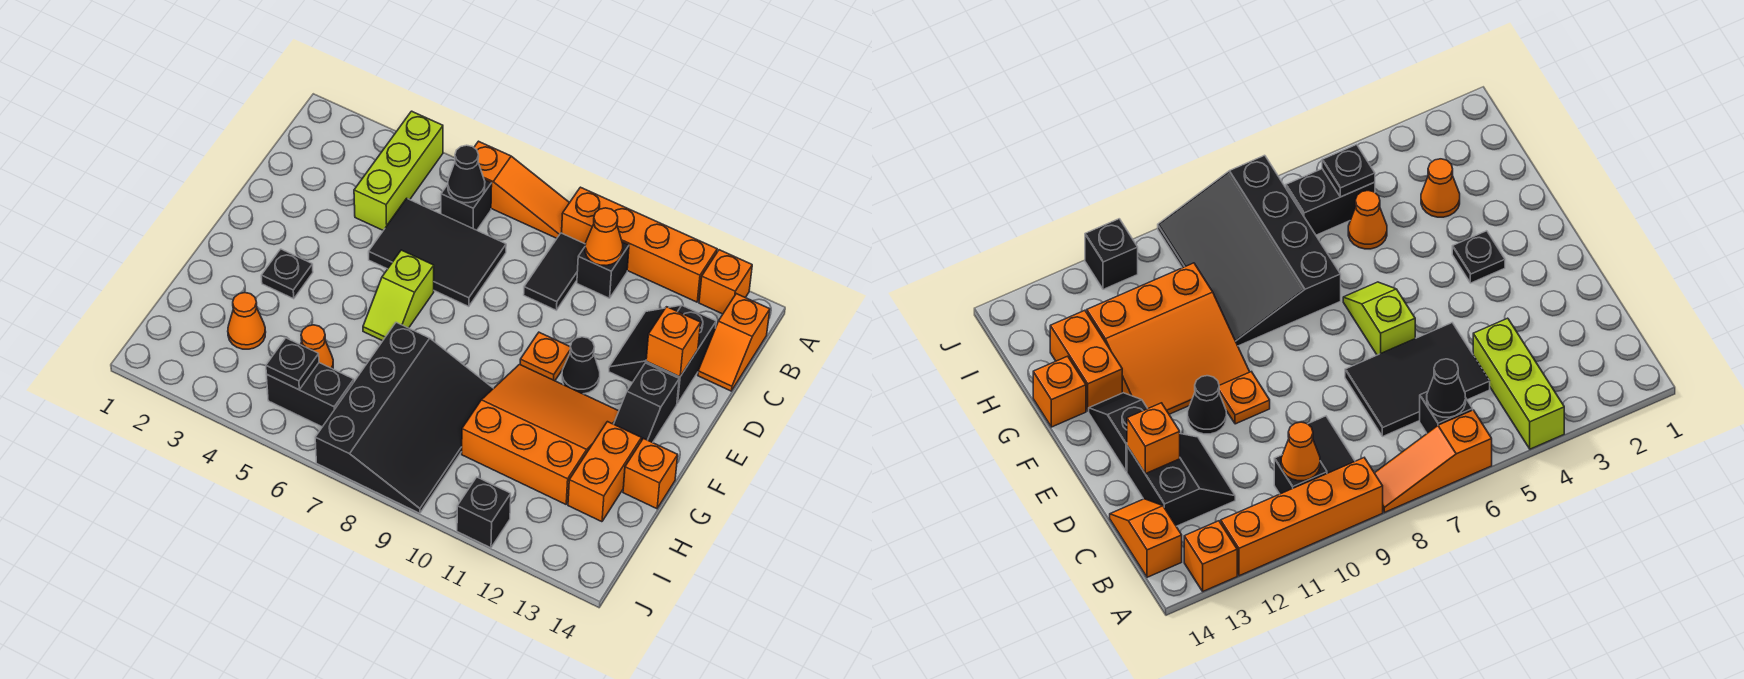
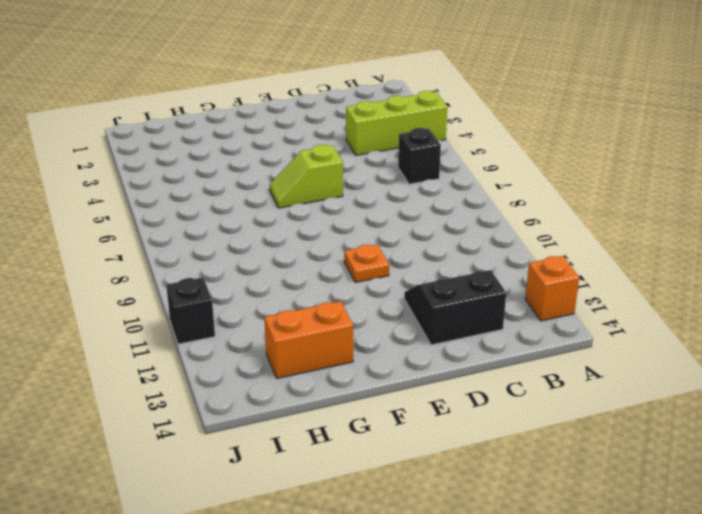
none -> orange 1x3 slope [474,141,569,238]
none -> orange 1x4 brick [562,187,717,302]
none -> black 1x2 tile [524,233,585,310]

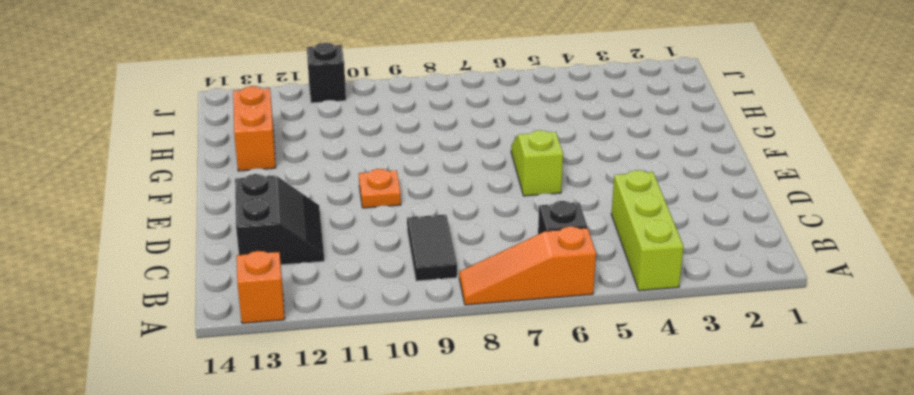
none -> orange 1x4 brick [562,187,717,302]
none -> black 1x1 brick [577,242,629,298]
none -> orange 1x2 slope [698,294,770,391]

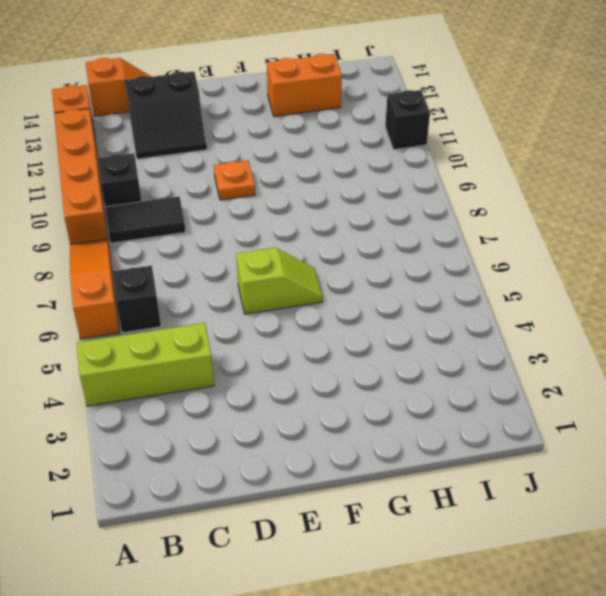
none -> black 2x3 tile [369,198,506,306]
none -> black 1x1 cone [562,337,600,394]
none -> black 1x2 slope [614,363,679,443]

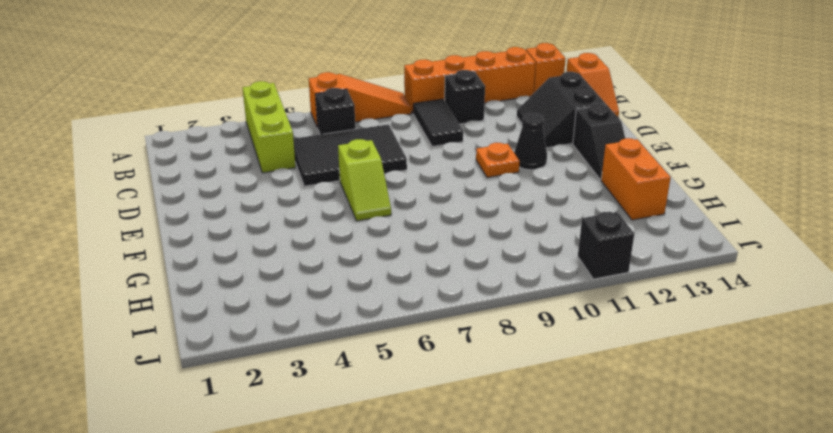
none -> black 1x1 plate [261,249,313,299]
none -> orange 3x3 slope [462,364,619,504]
none -> black 3x4 slope [315,323,493,513]

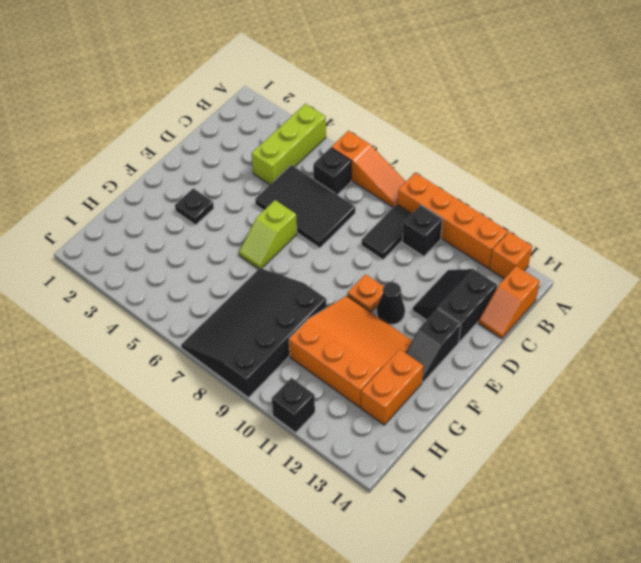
black 3x4 slope [181,268,327,398] -> black 3x4 slope turned to [315,323,493,513]
none -> orange 1x1 brick [623,438,678,509]
none -> orange 1x1 cone [228,293,266,349]
none -> orange 1x1 cone [301,325,333,369]

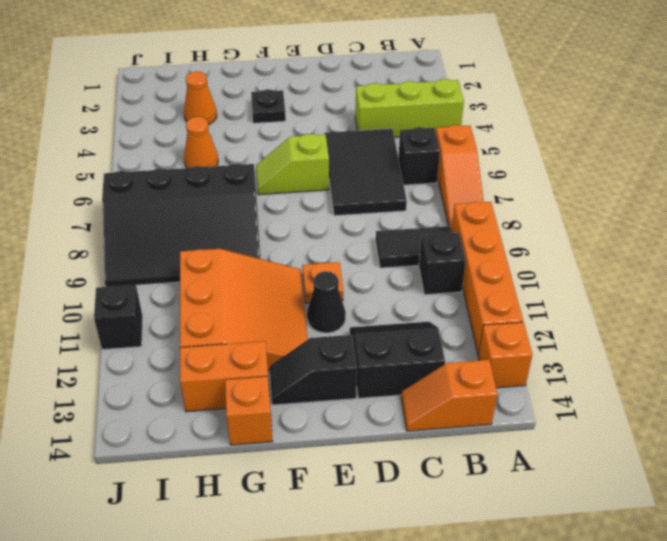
none -> black 1x2 brick [267,363,354,427]
none -> black 1x1 cone [448,145,485,203]
none -> orange 1x1 cone [585,208,623,265]

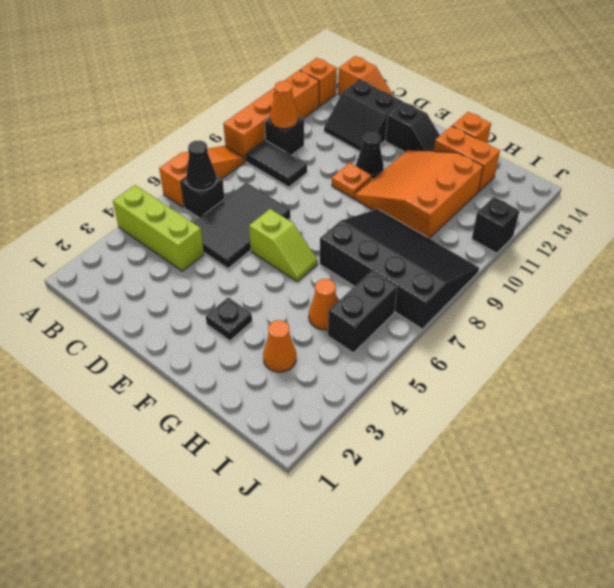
none -> orange 1x1 brick [646,307,701,377]
none -> black 1x1 plate [266,338,319,390]

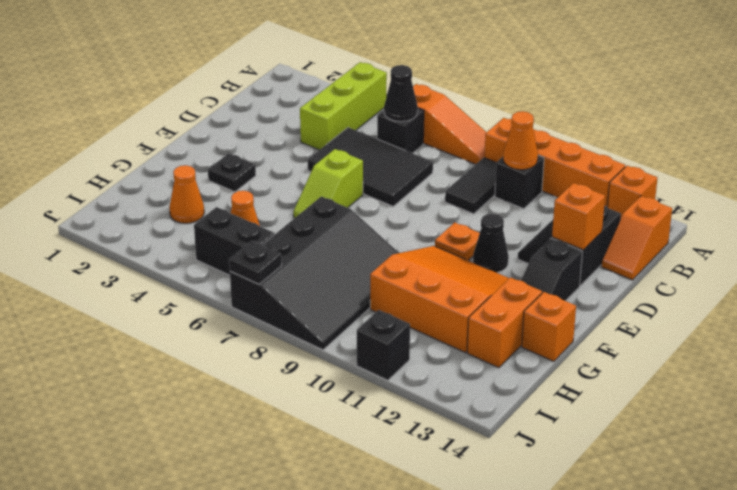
black 1x1 plate [229,241,282,284] -> black 1x1 plate moved to [266,338,319,390]

